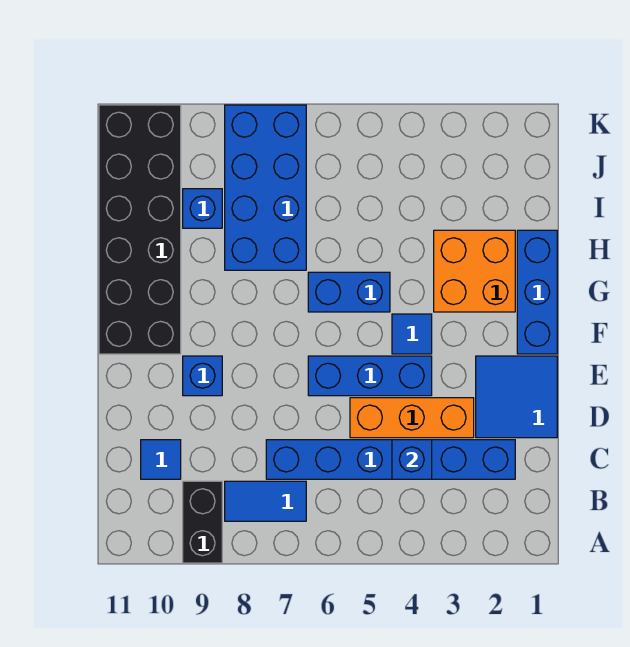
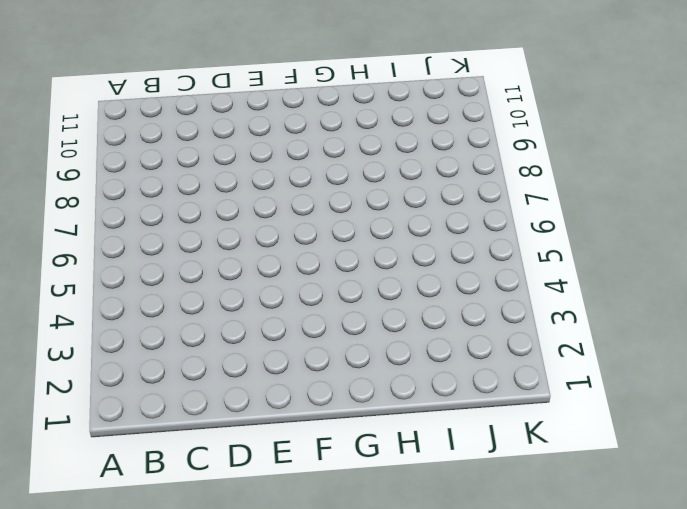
none -> black 1x2 brick [183,481,222,563]
none -> blue 1x2 tile [225,481,306,521]
none -> blue 1x6 brick [266,440,515,479]

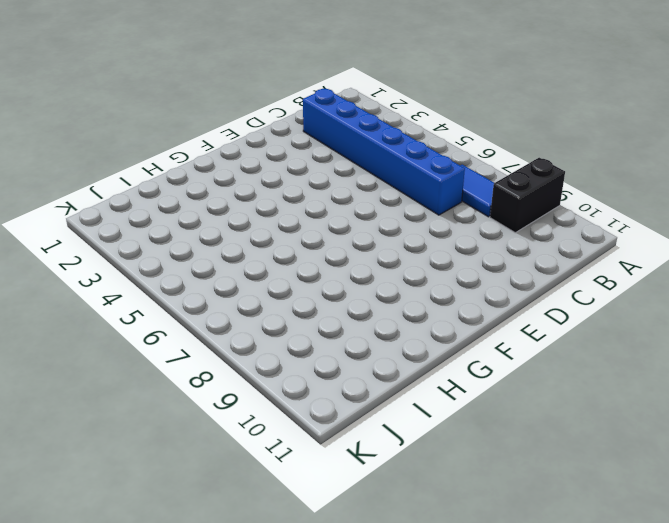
none -> blue 1x1 tile [141,440,181,479]
none -> blue 2x2 tile [476,356,557,438]
none -> orange 1x3 brick [350,398,474,438]

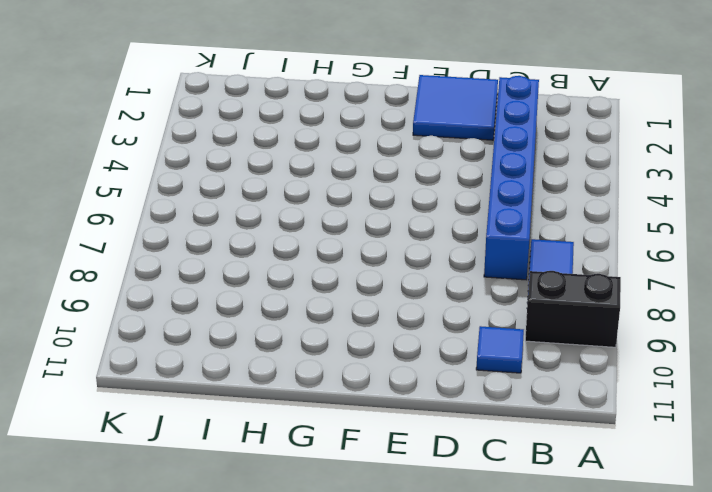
none -> orange 1x3 brick [350,398,474,438]
none -> blue 1x3 brick [308,356,432,396]
none -> blue 1x1 brick [183,356,222,396]

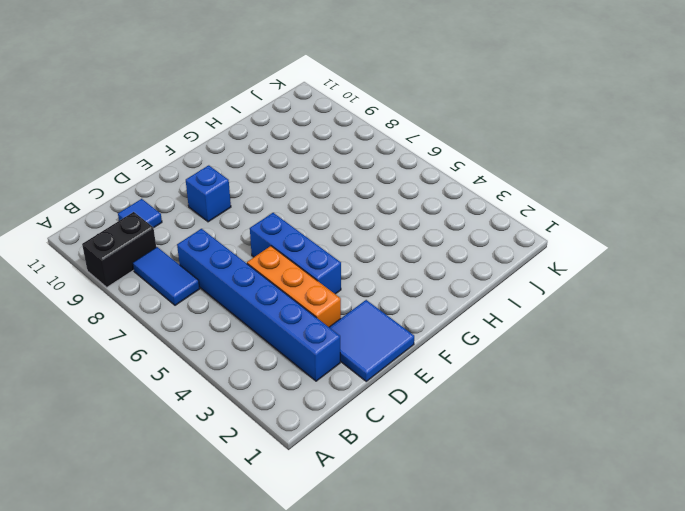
none -> blue 1x3 brick [517,230,557,354]
none -> blue 1x1 tile [392,314,432,354]
none -> black 2x6 brick [99,105,181,354]

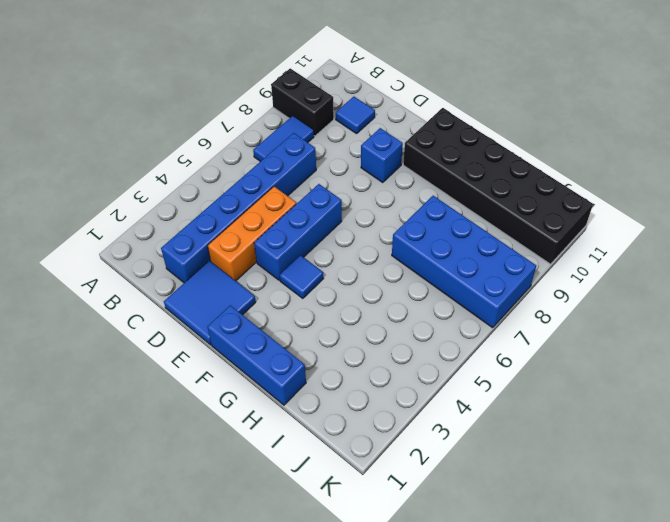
none -> orange 2x2 brick [434,230,515,312]
none -> blue 1x2 brick [308,272,390,312]
none -> blue 1x1 brick [183,189,222,228]

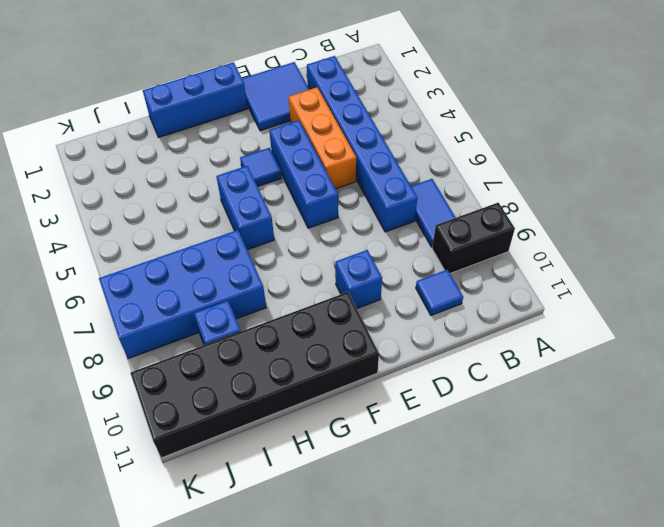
none -> orange 2x2 brick [434,230,515,312]
none -> blue 1x1 brick [392,440,432,479]

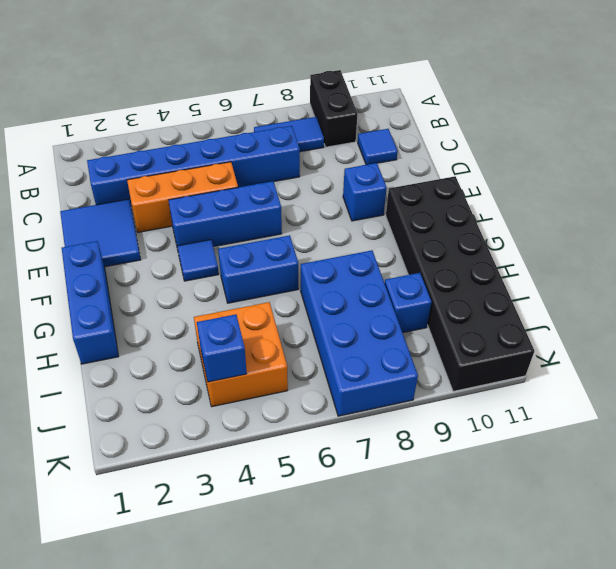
orange 2x2 brick [194,302,288,407] -> orange 2x2 brick moved to [434,230,515,312]
blue 1x1 brick [197,314,247,382] -> blue 1x1 brick moved to [392,440,432,479]

